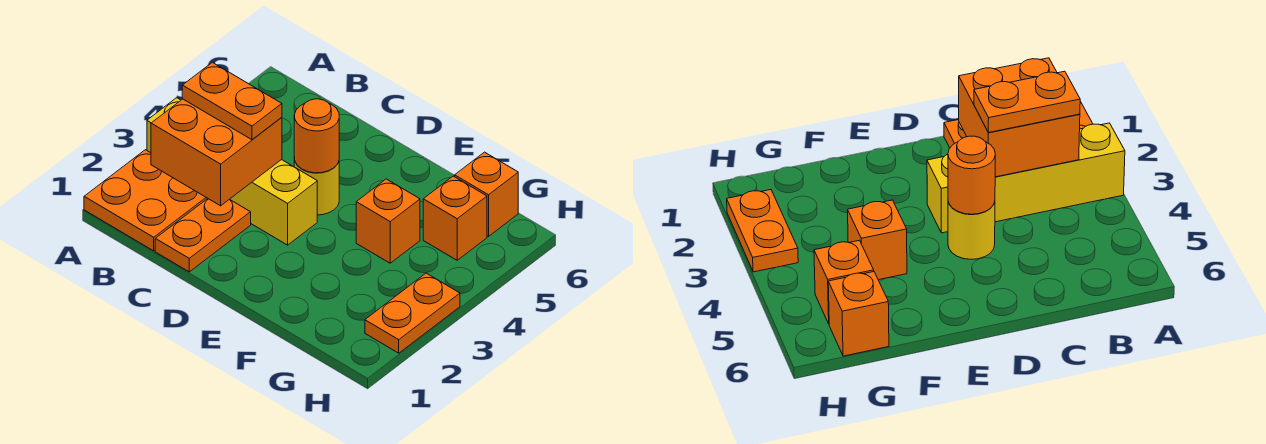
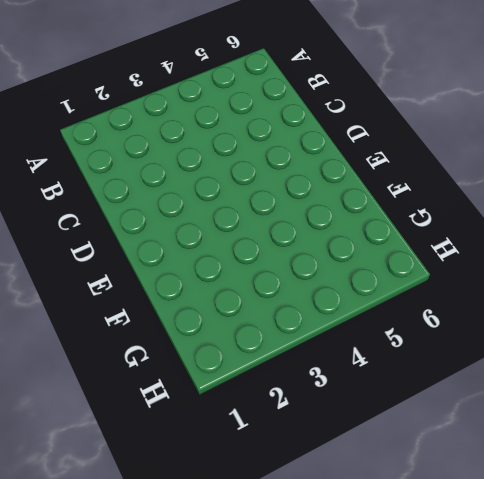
none -> orange 2x2 plate [84,150,208,251]
none -> yellow 1x4 brick [147,98,317,245]

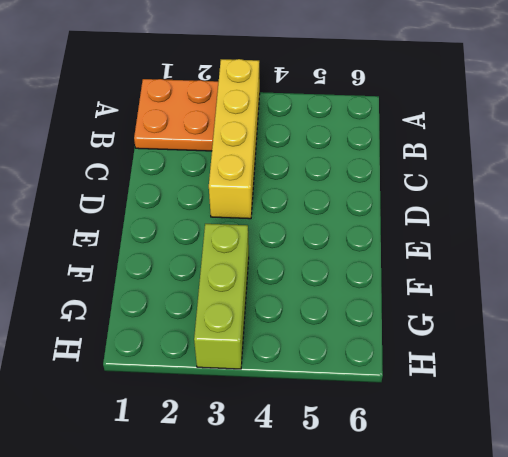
lime 1x3 brick [194,224,249,369] -> orange 1x2 plate [365,273,460,353]
none -> orange 1x2 plate [155,199,251,272]
none -> yellow 1x1 round brick [294,157,339,215]

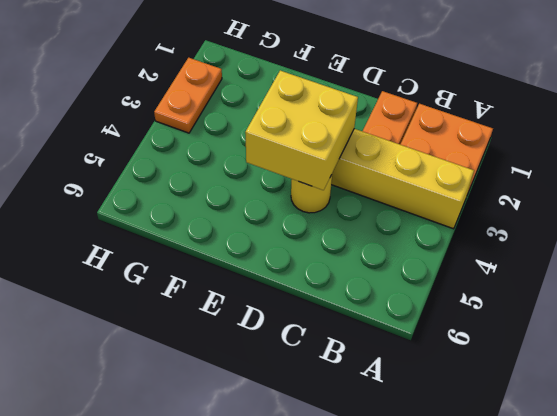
yellow 2x2 brick [245,71,358,190] -> orange 1x1 round brick [294,99,339,173]
none -> orange 1x1 brick [356,179,420,263]
none -> orange 1x1 brick [423,176,487,260]

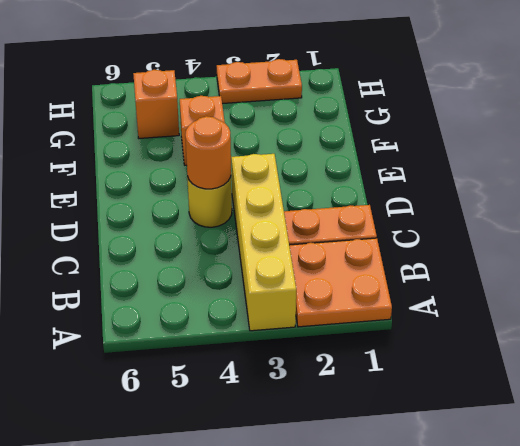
none -> orange 1x1 brick [455,152,518,236]
none -> orange 2x2 brick [151,99,282,206]

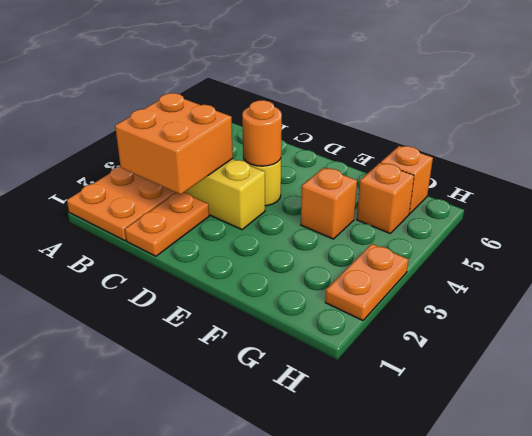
none -> orange 1x2 plate [182,62,282,140]

